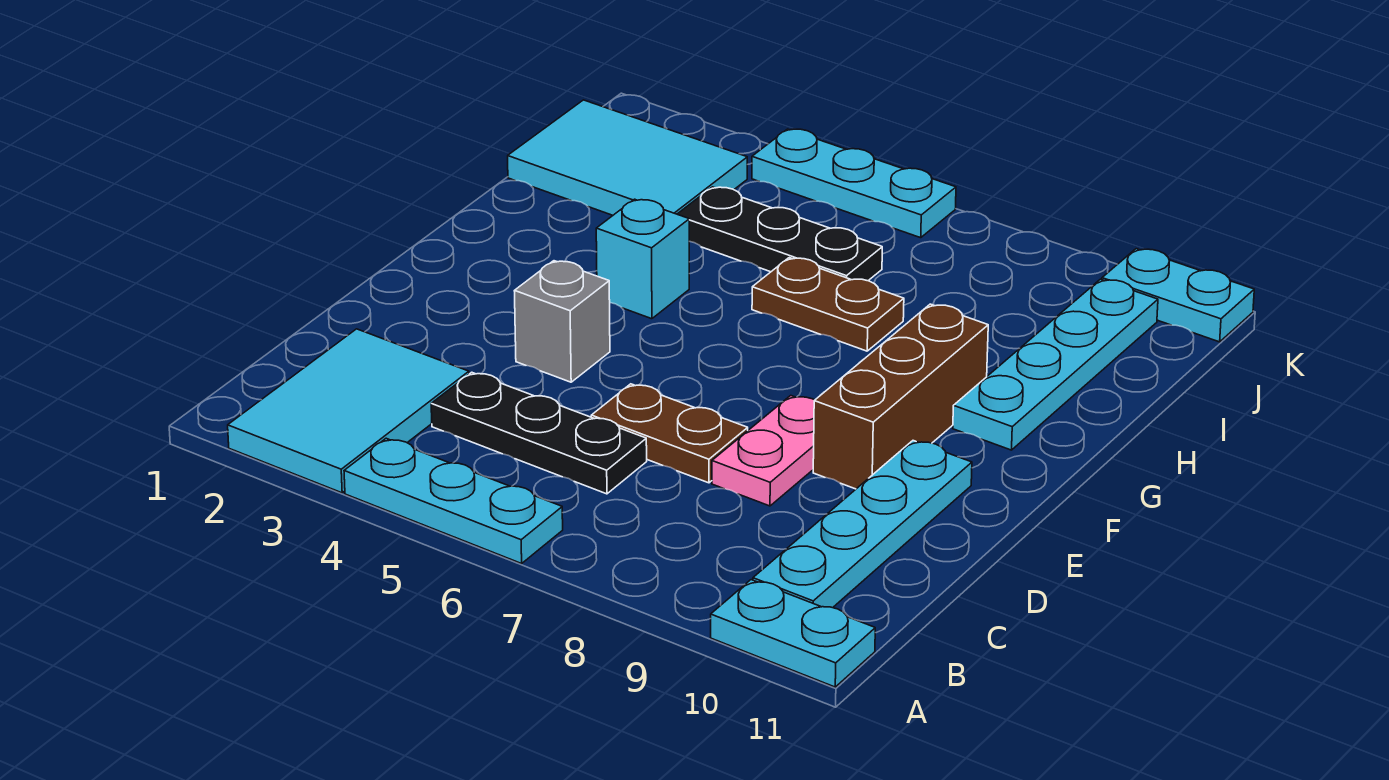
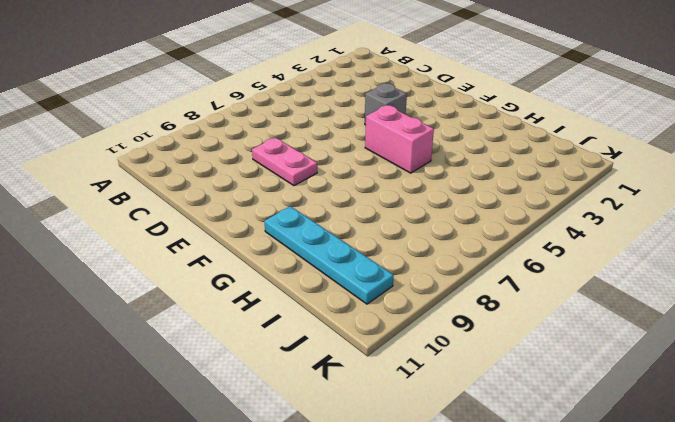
pink 1x2 brick [365,105,434,173] -> none
none -> cyan 2x3 tile [228,329,469,493]
none -> cyan 1x3 plate [344,438,563,563]
none -> cyan 1x2 plate [711,580,875,687]

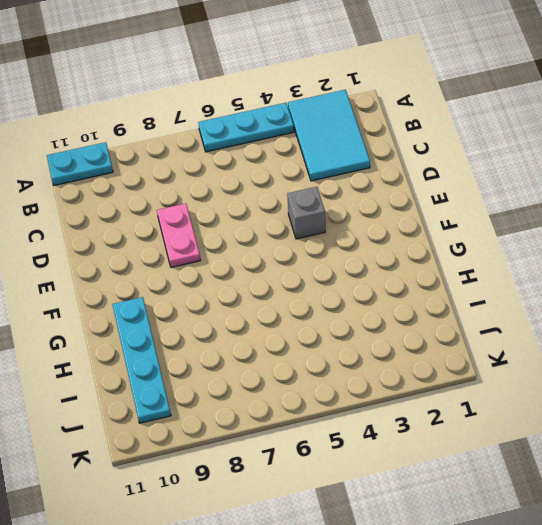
none -> cyan 1x4 plate [753,441,972,608]
none -> black 1x3 plate [431,372,647,494]
none -> brown 1x2 plate [591,384,748,483]

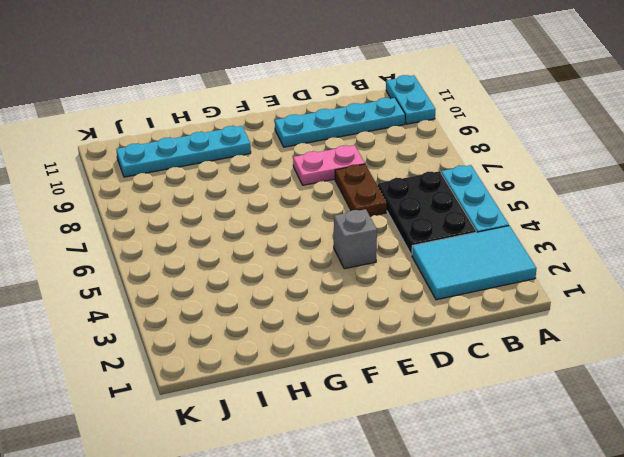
black 2x3 plate [378,171,476,255] -> black 1x3 plate [431,372,647,494]
none -> brown 1x3 brick [813,304,988,489]
none -> cyan 1x1 brick [596,199,689,319]
none -> brown 1x2 plate [752,258,904,351]

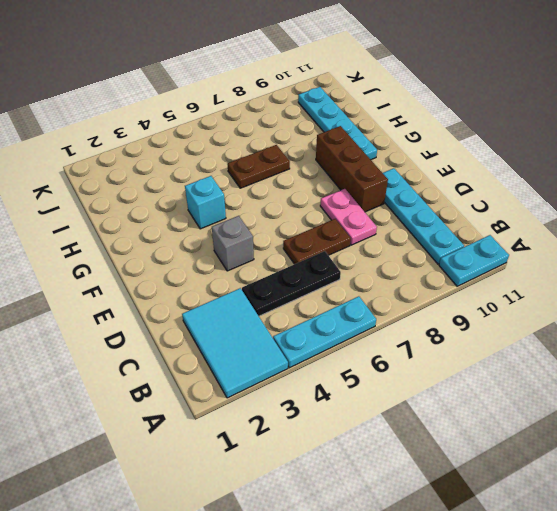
none -> cyan 2x3 tile [508,100,747,215]
none -> black 1x3 plate [677,187,882,281]
none -> cyan 1x3 plate [752,129,956,238]

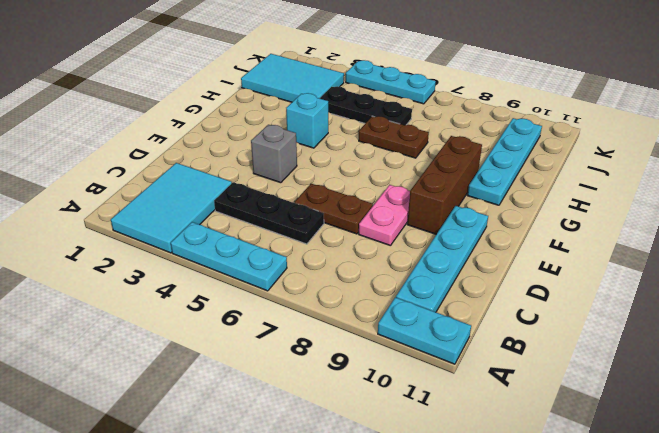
none -> cyan 1x2 plate [1102,249,1254,342]

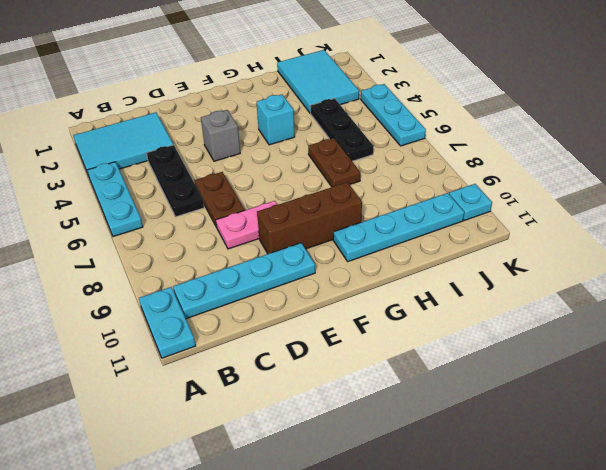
cyan 1x1 plate [449,184,492,220] -> cyan 1x2 plate [1102,249,1254,342]

